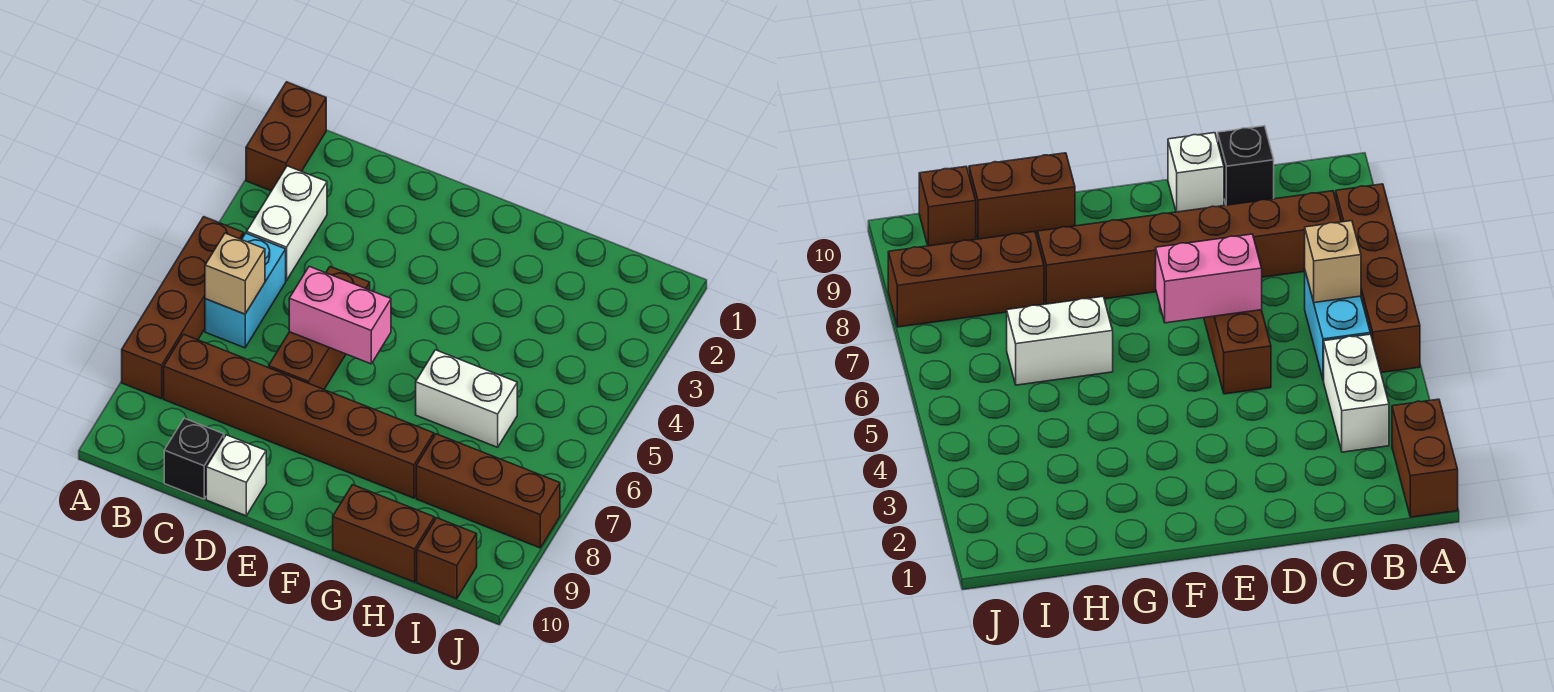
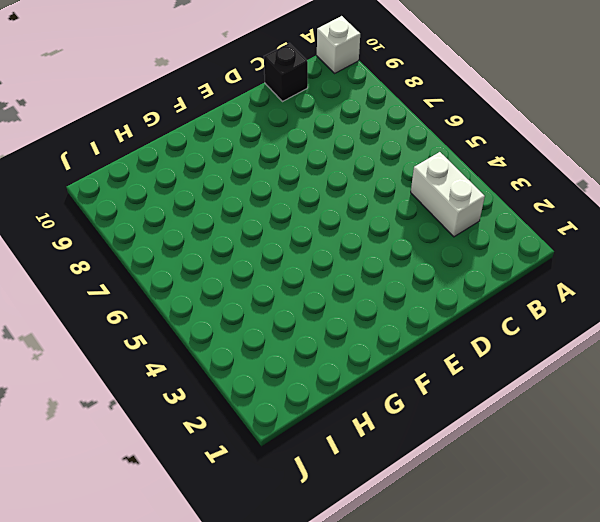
white 1x1 brick [317,16,360,73] -> white 1x1 brick moved to [206,435,266,516]
none -> brown 1x2 brick [246,82,326,191]
none -> brown 1x4 brick [122,217,244,399]
none -> cyan 1x2 brick [205,233,286,348]

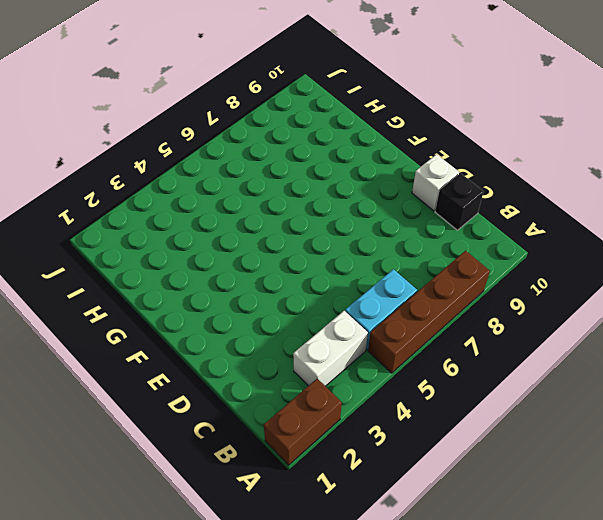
none -> brown 1x6 brick [164,334,434,498]
none -> brown 1x3 brick [269,267,370,389]
none -> white 1x2 brick [416,350,517,447]

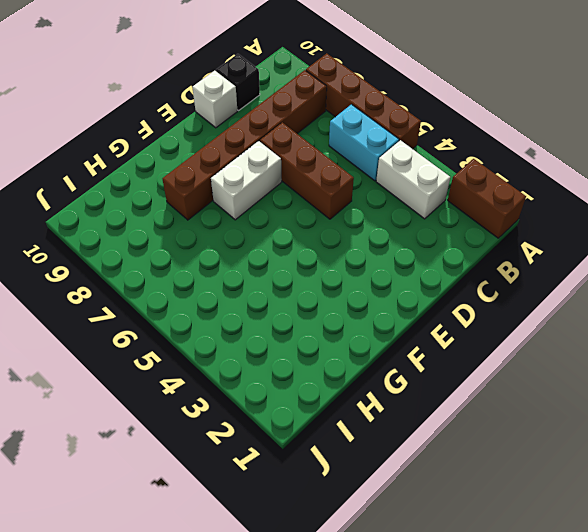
white 1x2 brick [211,141,282,220] -> white 1x2 brick moved to [416,350,517,447]
none -> brown 1x2 brick [333,485,435,582]
none -> brown 1x3 brick [416,434,560,548]
none -> brown 1x1 brick [417,518,477,599]

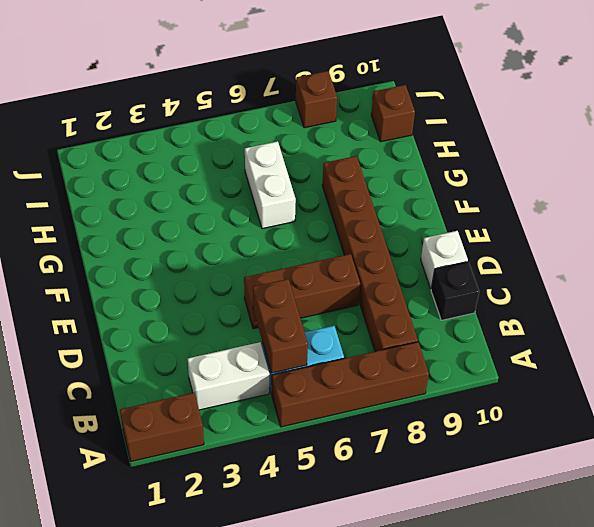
brown 1x2 brick [253,279,308,373] -> brown 1x2 brick moved to [333,485,435,582]
brown 1x1 brick [296,71,337,128] -> brown 1x3 brick [416,434,560,548]
none -> tan 1x1 brick [205,233,265,314]
none -> pink 1x2 brick [289,266,391,364]

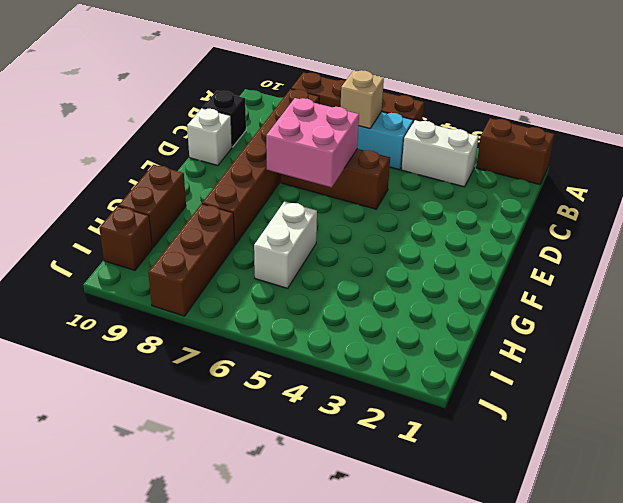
pink 2x2 brick [266,98,359,187] -> pink 1x2 brick [289,266,391,364]

